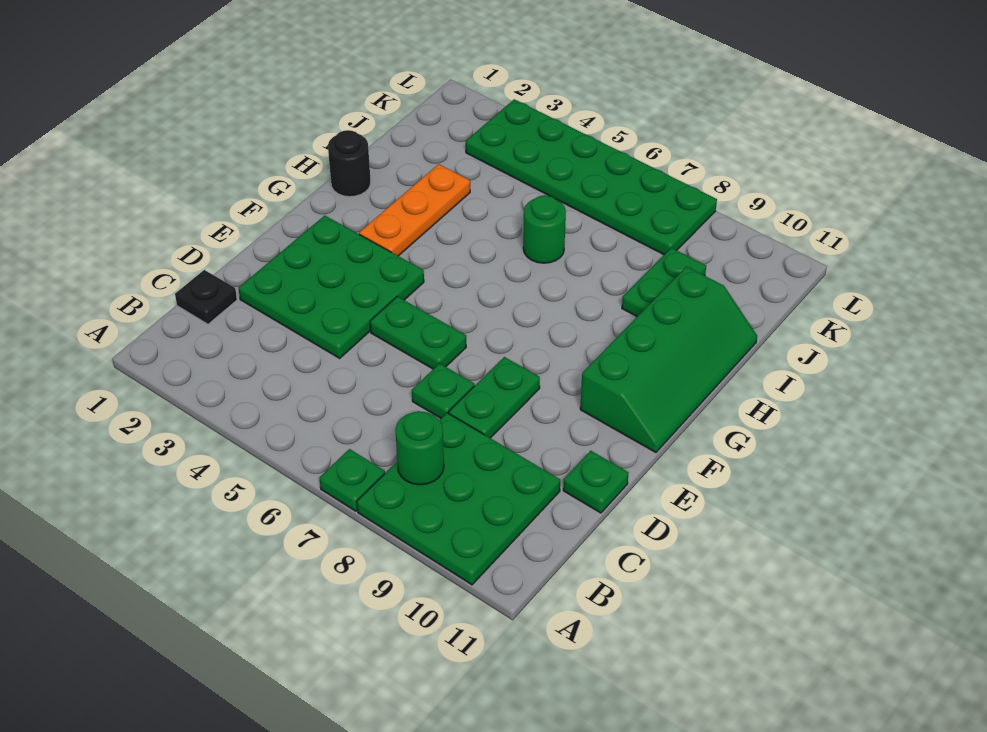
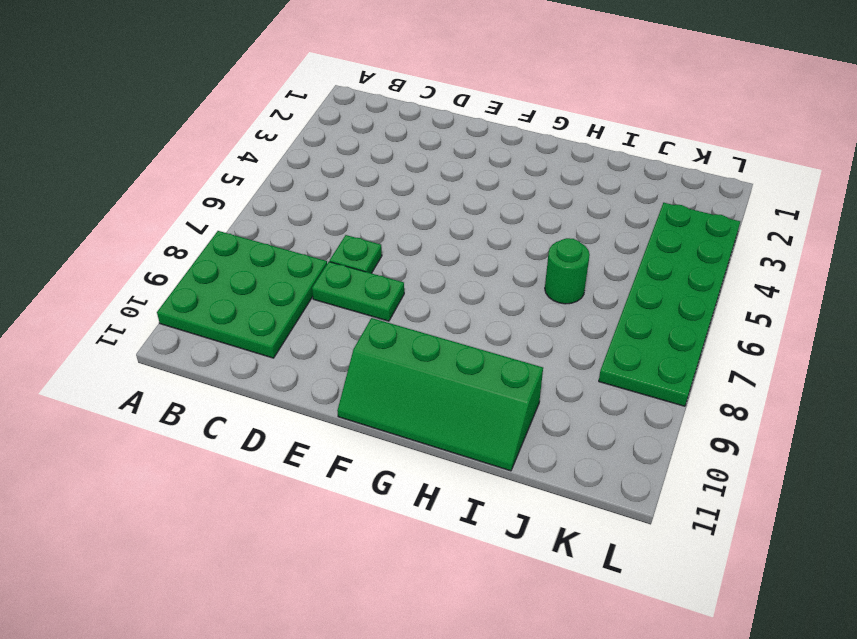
none -> green 1x1 plate [319,449,385,511]
none -> black 1x1 plate [175,270,237,324]
none -> green 3x3 plate [239,216,424,358]

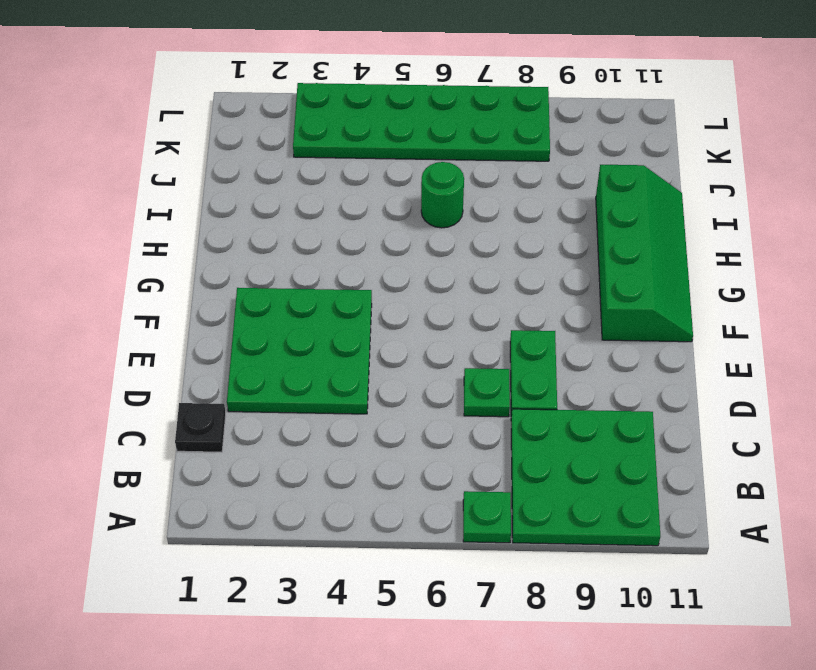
none -> green 1x1 plate [563,451,629,513]
none -> green 1x2 plate [370,296,466,369]
none -> orange 1x3 plate [359,164,470,256]

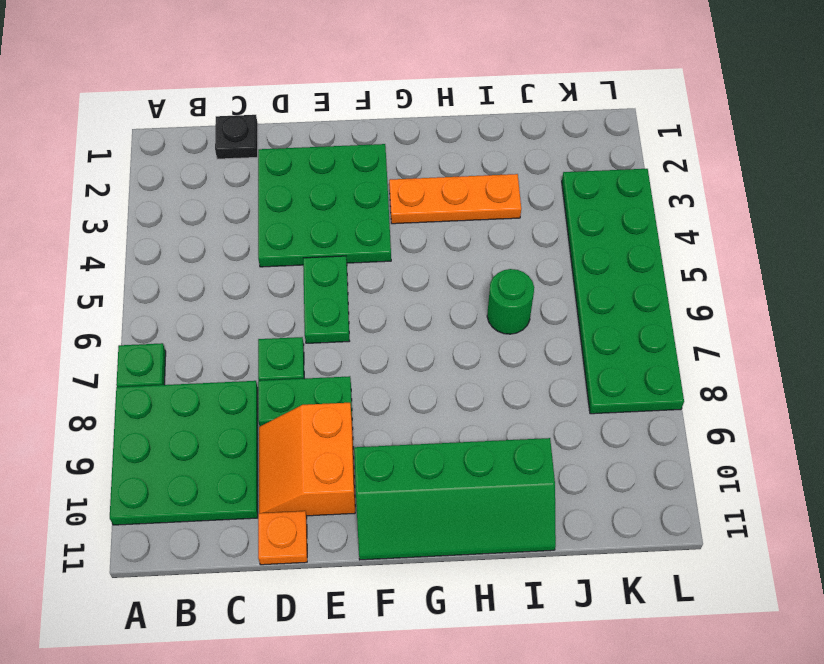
orange 2x2 slope [259,403,355,516] -> none
orange 1x1 plate [258,511,307,565] -> green 1x1 plate [563,451,629,513]
none -> black 1x1 round brick [328,130,371,197]
none -> green 1x2 plate [622,248,706,316]
none -> green 1x1 round brick [395,411,444,485]

